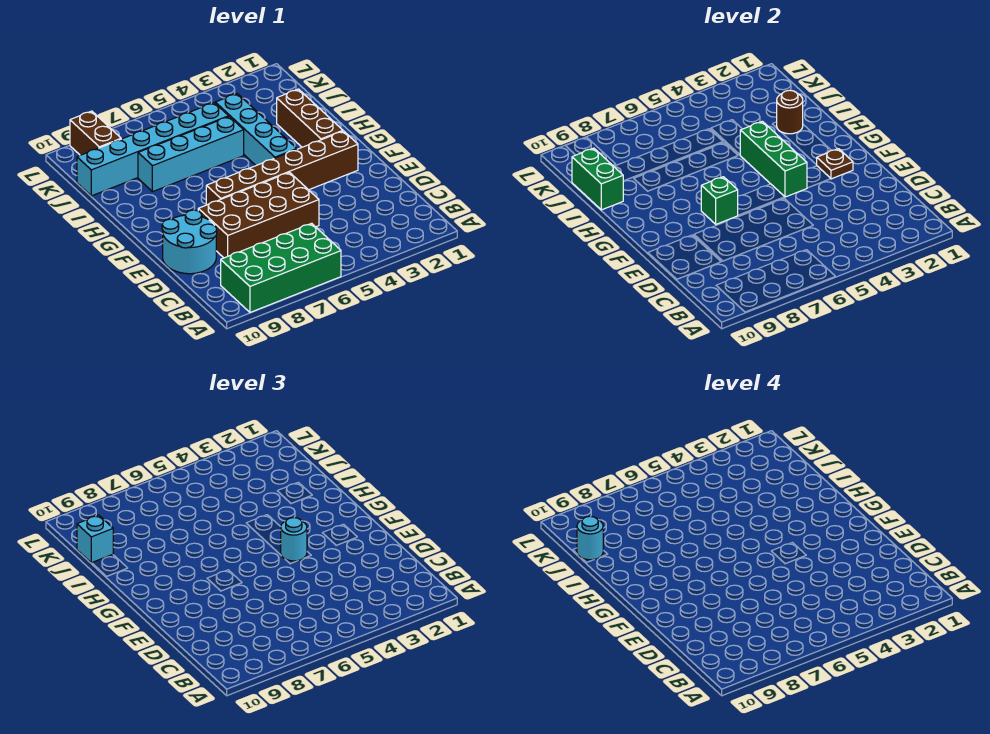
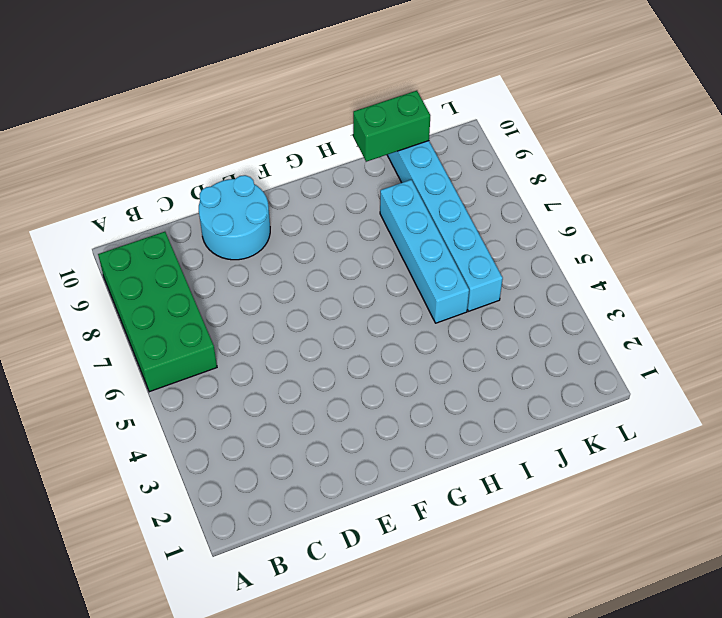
none -> brown 2x4 brick [198,172,319,258]
none -> brown 1x6 brick [206,131,358,205]
none -> brown 1x3 brick [277,89,343,147]

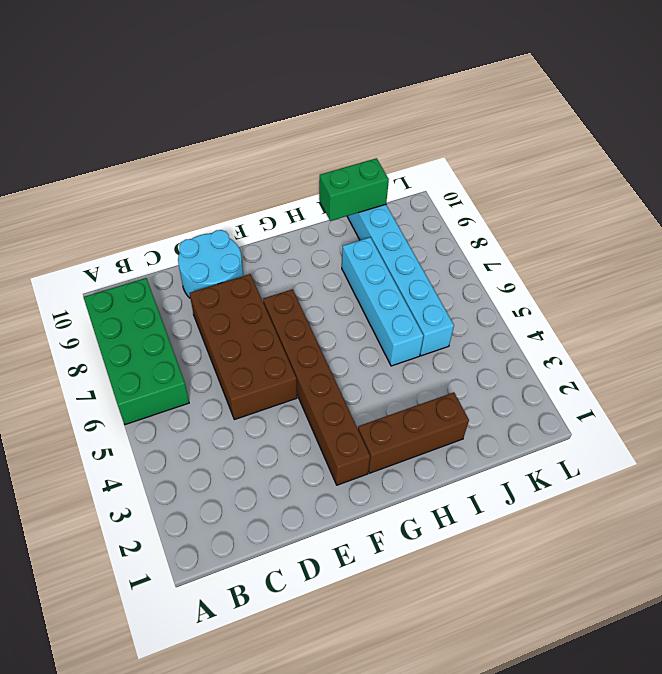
none -> cyan 1x4 brick [215,93,297,165]
none -> brown 1x2 brick [70,111,121,155]
none -> brown 1x1 plate [816,149,853,179]

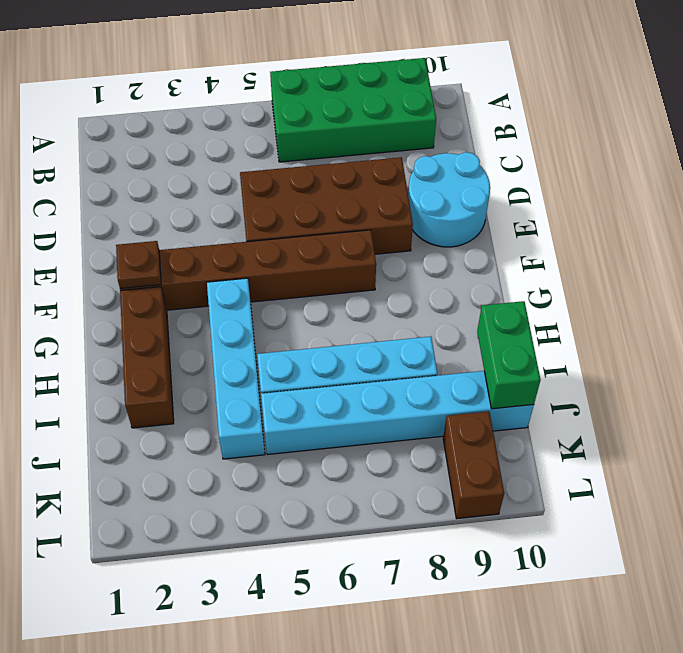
none -> green 1x3 brick [740,121,807,197]
none -> green 1x1 brick [701,177,738,224]
none -> brown 1x1 round brick [777,90,803,134]

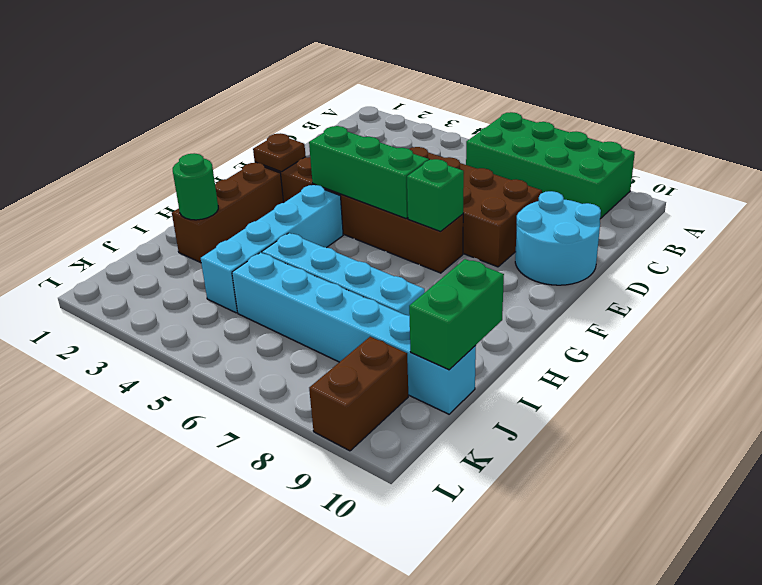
green 1x3 brick [309,126,429,218] -> green 1x3 brick turned to [740,121,807,197]
green 1x1 round brick [173,153,218,220] -> brown 1x1 round brick [777,90,803,134]
none -> cyan 1x1 round brick [281,518,307,561]
none -> cyan 1x1 brick [77,515,113,563]
none -> cyan 1x1 round brick [577,516,603,560]

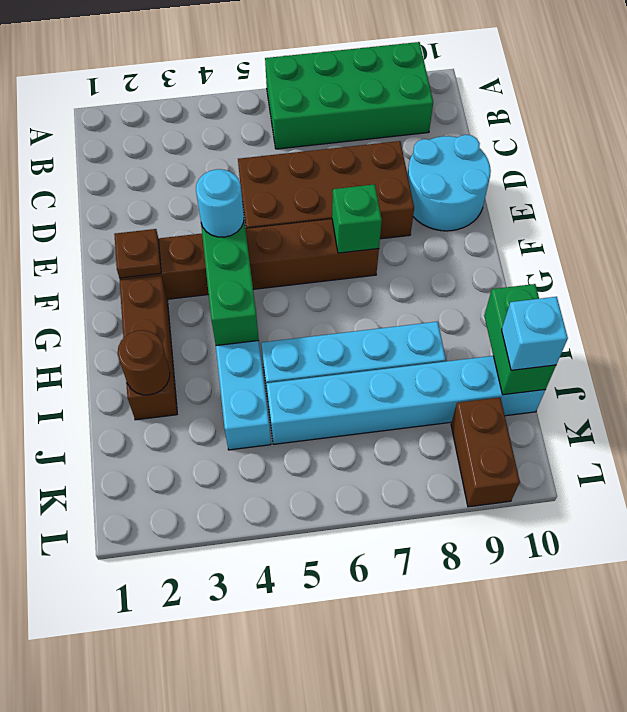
none -> cyan 1x1 round brick [577,516,603,560]

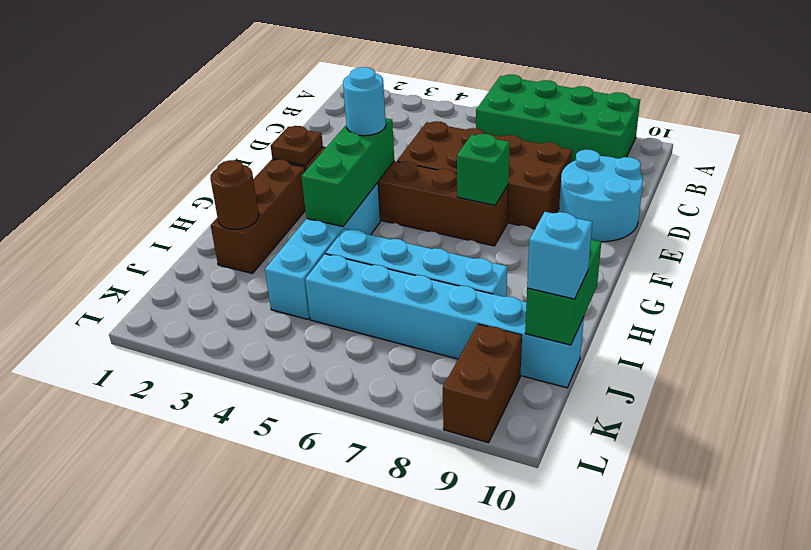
none -> cyan 1x1 round brick [577,516,603,560]

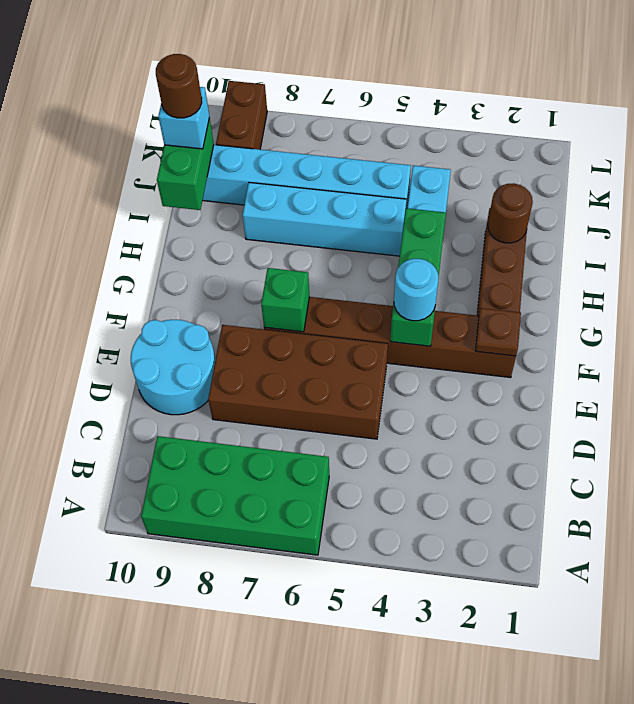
brown 1x1 round brick [156,54,202,118] -> cyan 1x1 round brick [577,516,603,560]

